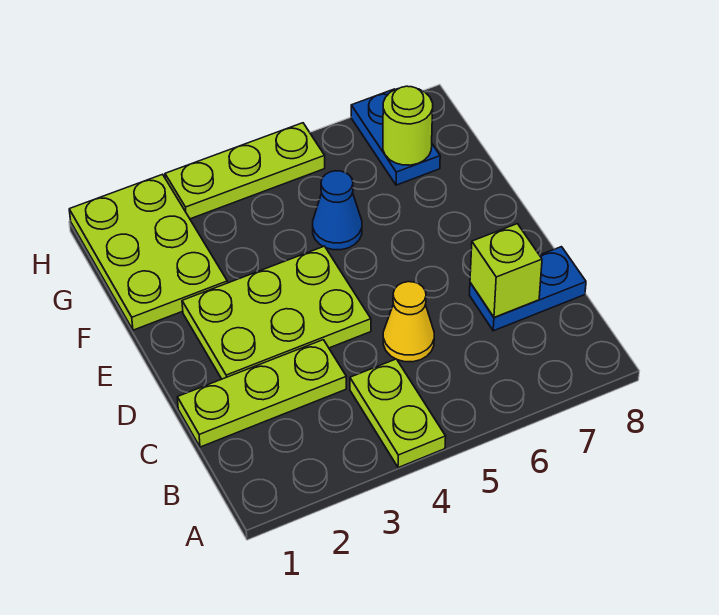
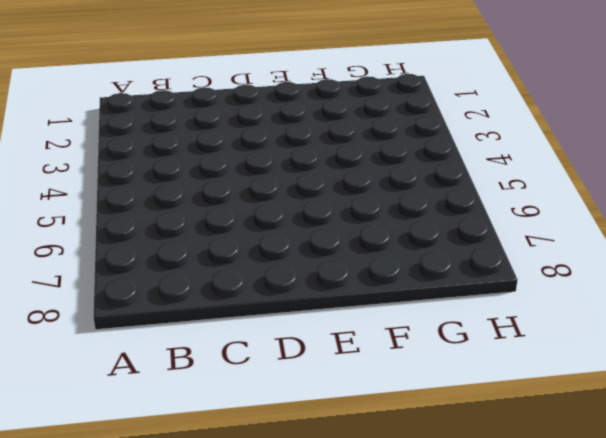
none -> lime 1x2 plate [350,359,446,468]
none -> lime 1x3 plate [177,340,346,447]

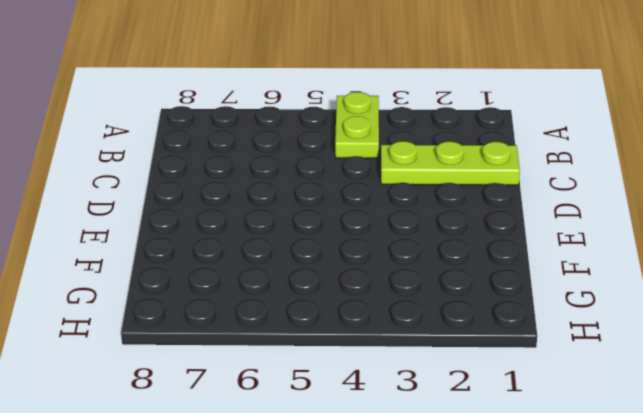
none -> yellow 1x1 cone [383,282,434,362]
none -> blue 1x2 plate [469,247,586,331]

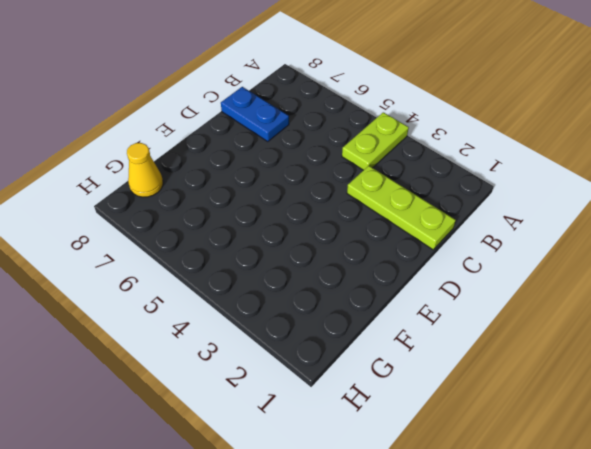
yellow 1x1 cone [127,143,163,197] -> yellow 1x1 cone moved to [383,282,434,362]
none -> lime 2x3 plate [182,246,371,379]
none -> lime 2x3 plate [69,174,227,330]

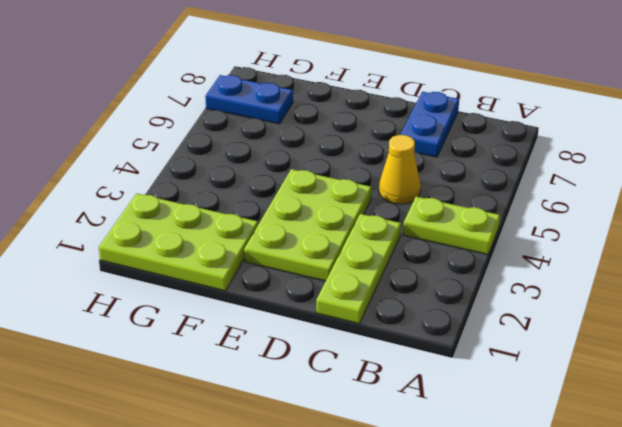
none -> blue 1x1 cone [313,171,362,250]
none -> lime 1x3 plate [165,123,325,219]

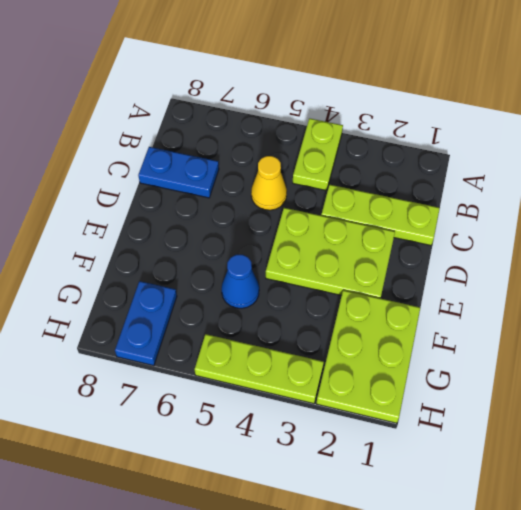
none -> lime 1x1 brick [470,224,542,318]
none -> lime 1x1 round brick [383,86,433,165]

